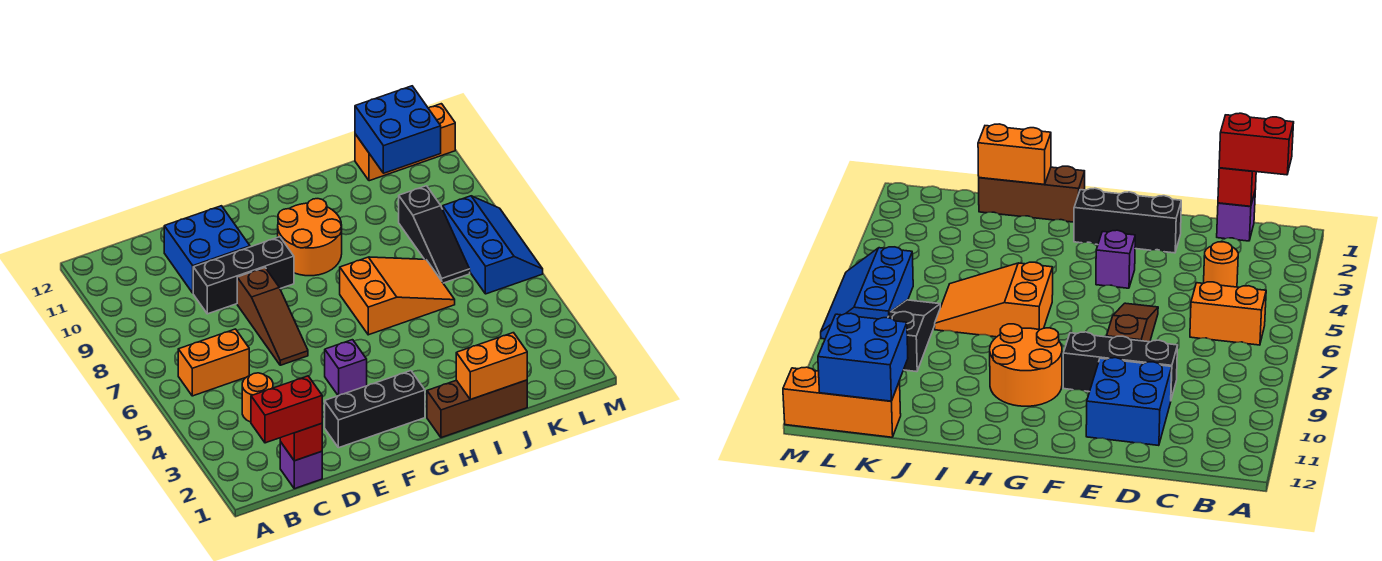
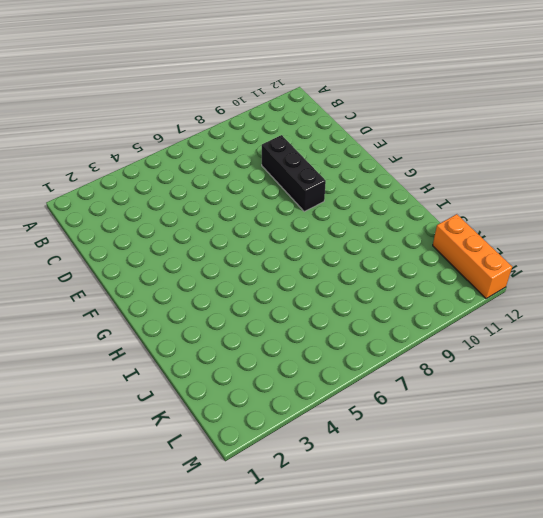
none -> orange 1x2 brick [178,329,249,396]
none -> purple 1x1 brick [280,442,322,489]
none -> orange 1x1 round brick [242,373,273,422]

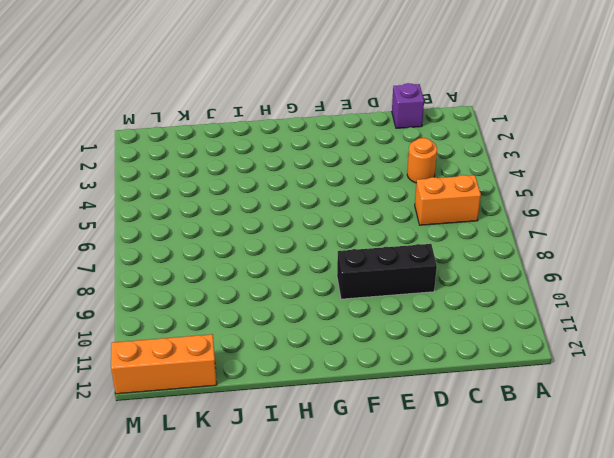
none -> blue 2x2 brick [164,206,250,293]
none -> black 1x3 brick [325,371,425,448]
none -> brown 1x3 slope [237,268,308,365]

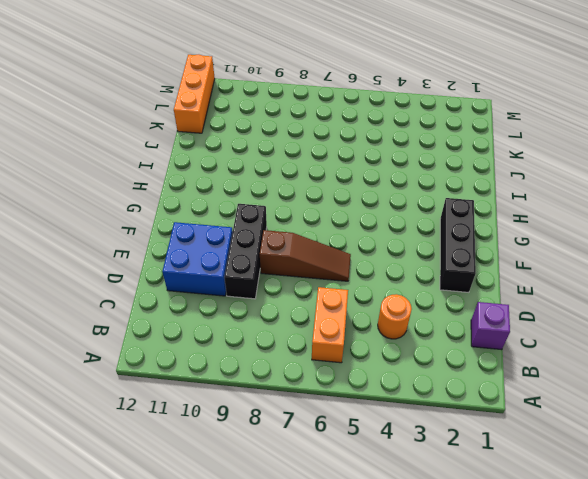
none -> purple 1x1 brick [325,340,367,396]
none -> orange 2x2 round brick [278,199,342,276]
none -> brown 1x3 brick [427,380,527,438]

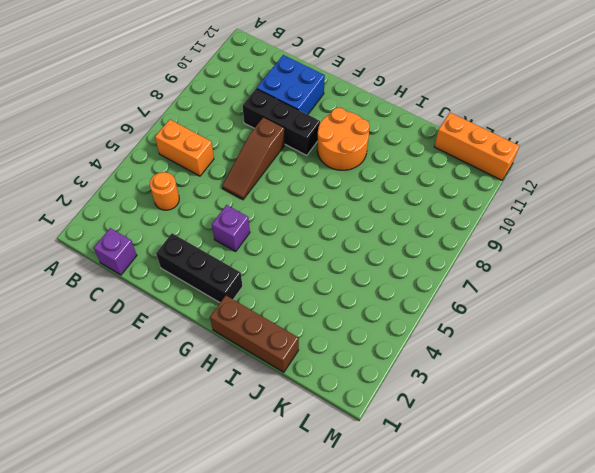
none -> orange 2x3 slope [340,257,455,335]
none -> black 1x3 slope [399,186,470,283]
none -> blue 2x3 slope [443,196,543,294]

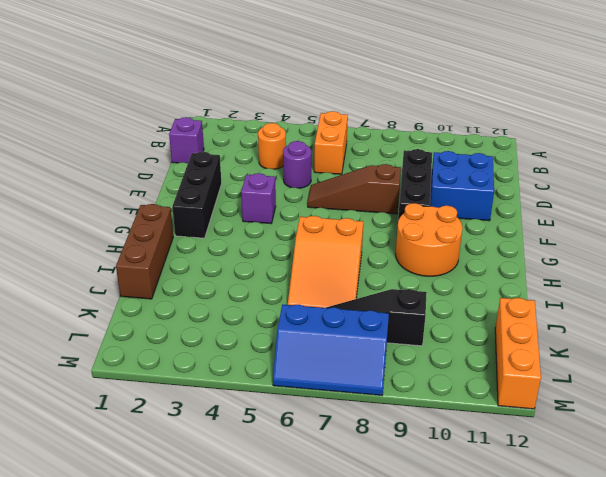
purple 1x1 round brick [283,141,311,188] -> none
none -> red 1x1 brick [280,423,322,461]
none -> orange 1x2 brick [456,333,527,400]
none -> blue 2x2 brick [355,86,441,173]

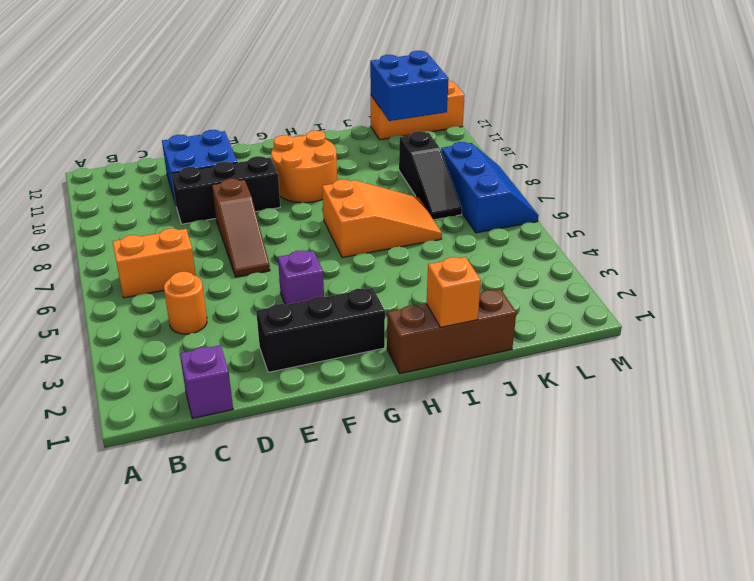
orange 1x1 brick [427,257,481,327] -> orange 1x2 brick [456,333,527,400]
none -> red 1x1 brick [280,423,322,461]
none -> red 1x2 brick [251,376,322,443]

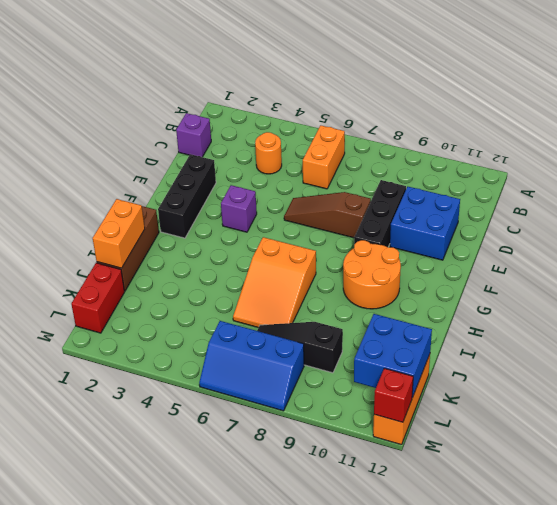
red 1x2 brick [71,263,125,333] -> red 1x2 brick moved to [251,376,322,443]
red 1x1 brick [374,368,413,422] -> red 1x1 brick moved to [280,423,322,461]

